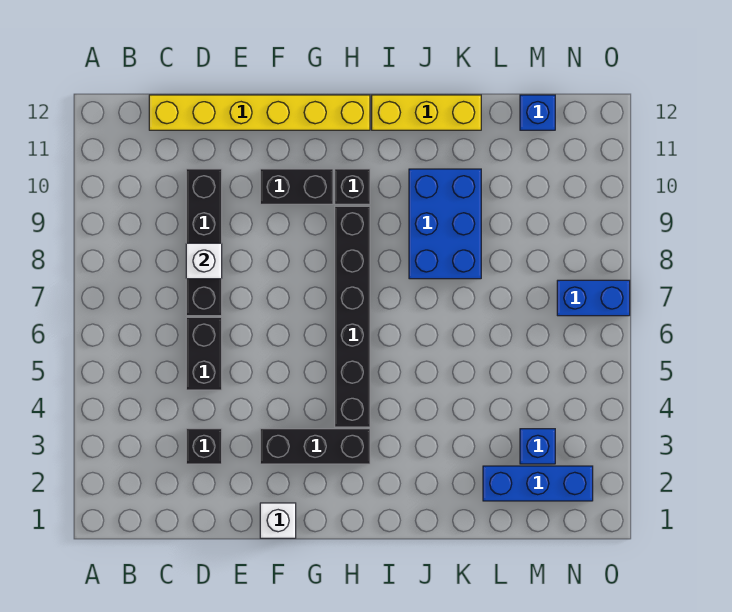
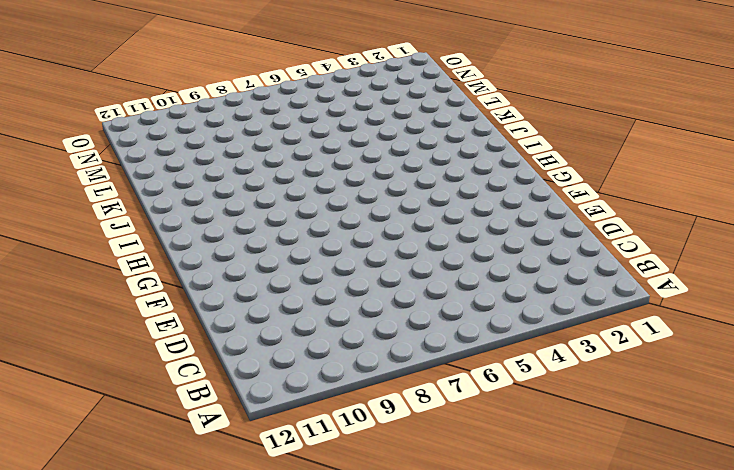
none -> yellow 1x6 brick [149,95,370,130]
none -> black 1x1 brick [186,429,222,464]
none -> black 1x2 brick [186,317,222,390]

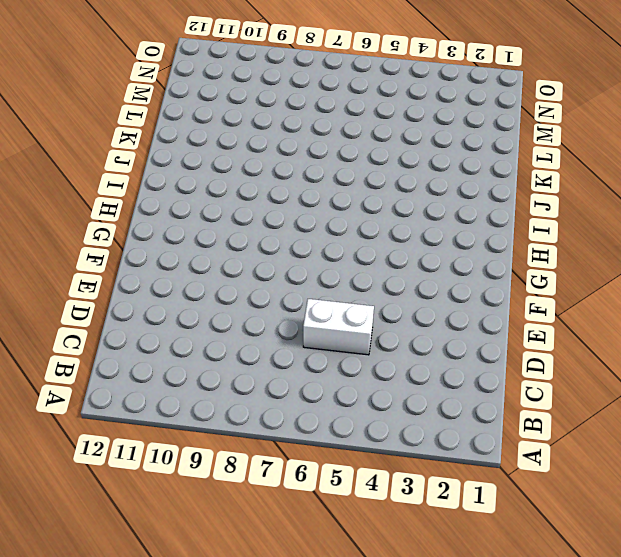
white 1x2 brick [303,299,374,355] -> black 1x2 brick [186,317,222,390]
none -> yellow 1x6 brick [149,95,370,130]
none -> black 1x1 brick [186,429,222,464]
none -> black 1x4 brick [186,169,222,316]

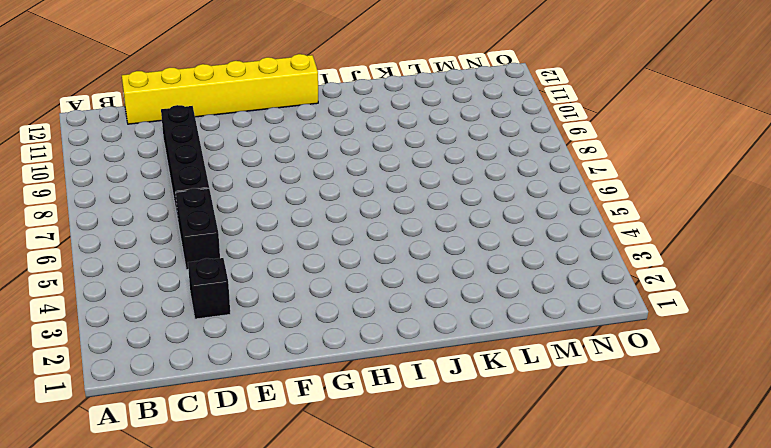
none -> white 1x1 brick [260,503,296,538]
none -> black 1x3 brick [260,429,370,464]
none -> black 1x2 brick [260,169,333,204]

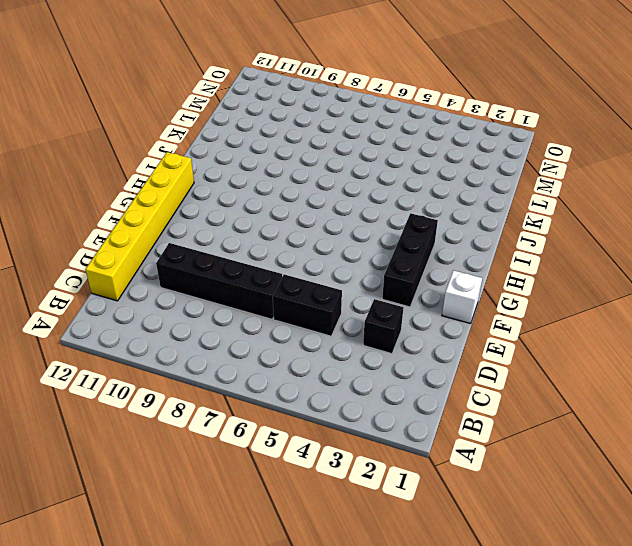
none -> black 1x2 brick [260,169,333,204]
none -> black 1x6 brick [335,206,370,427]
none -> black 1x1 brick [335,169,370,204]

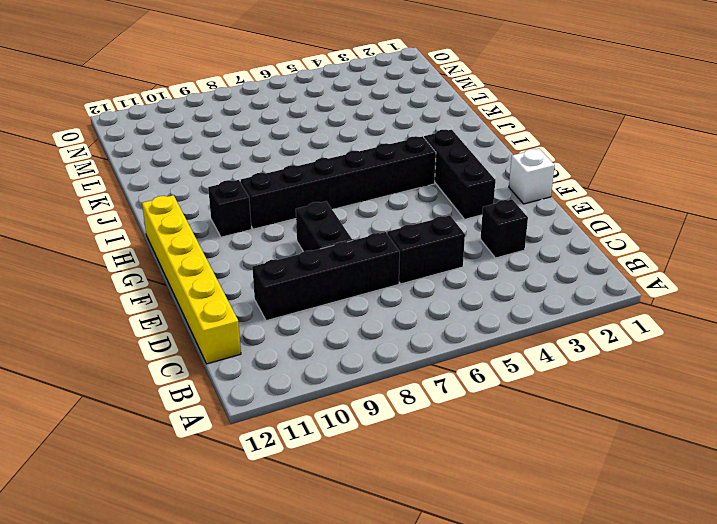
black 1x2 brick [296,201,352,252] -> black 1x2 brick moved to [260,169,333,204]
none -> yellow 1x3 brick [372,95,481,130]
none -> blue 2x3 brick [409,169,481,279]
none -> blue 1x3 brick [483,466,593,501]

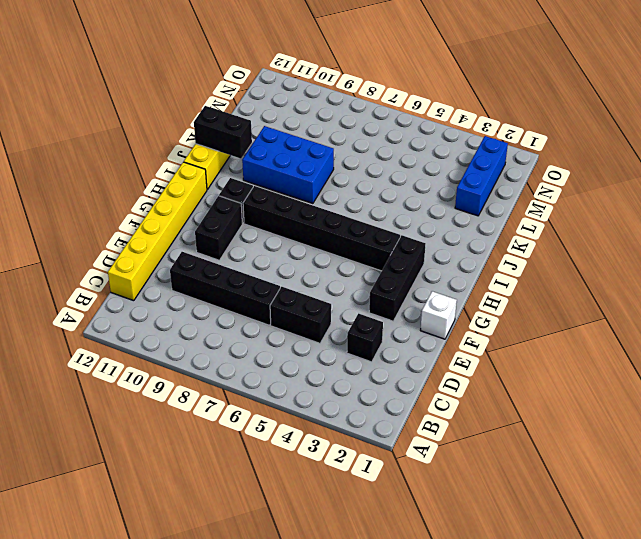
black 1x2 brick [194,106,252,159] -> none
none -> blue 1x1 brick [520,429,555,464]
none -> blue 1x1 brick [520,95,555,130]
none -> blue 1x2 brick [557,280,630,316]

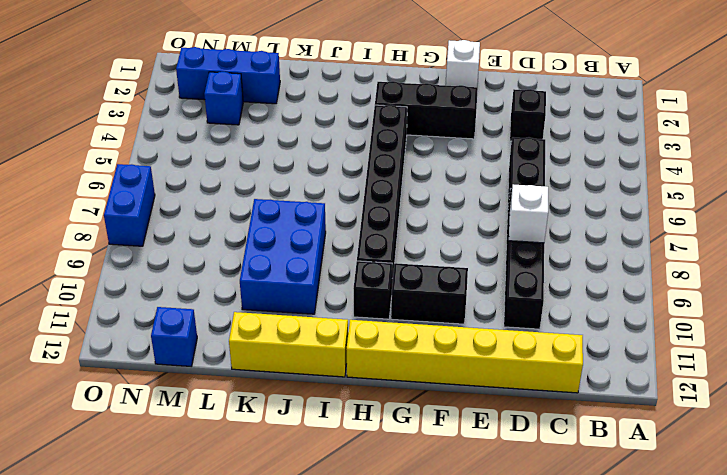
blue 1x2 brick [104,164,155,246] -> blue 1x2 brick turned to [557,280,630,316]

